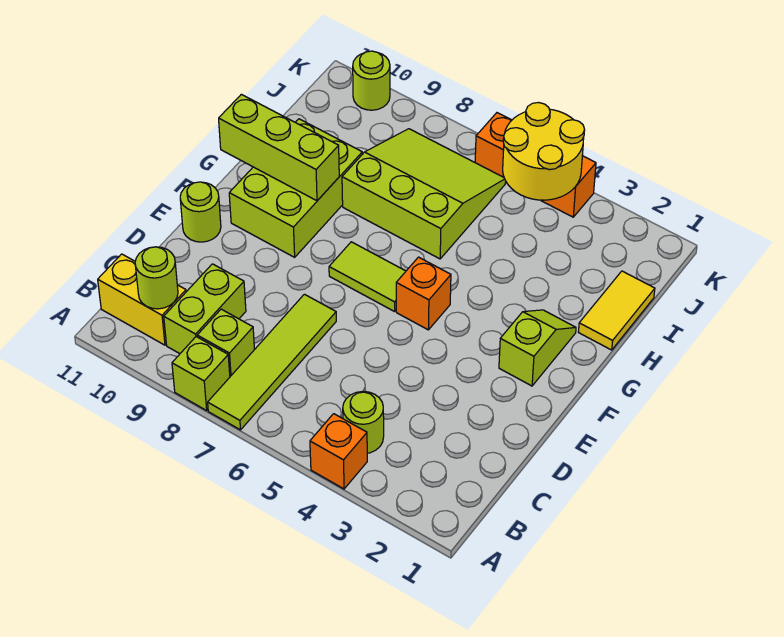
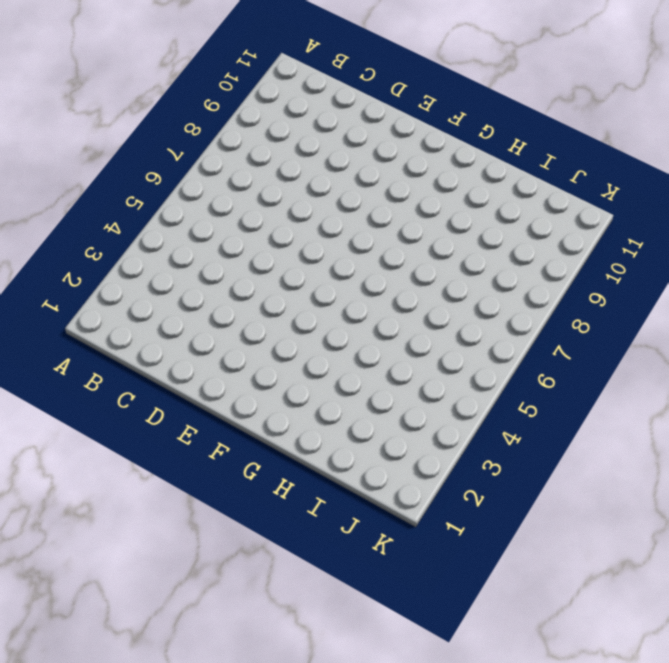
none -> orange 1x1 brick [310,414,367,489]
none -> lime 1x4 tile [208,294,336,430]
none -> lime 1x1 brick [172,337,230,410]

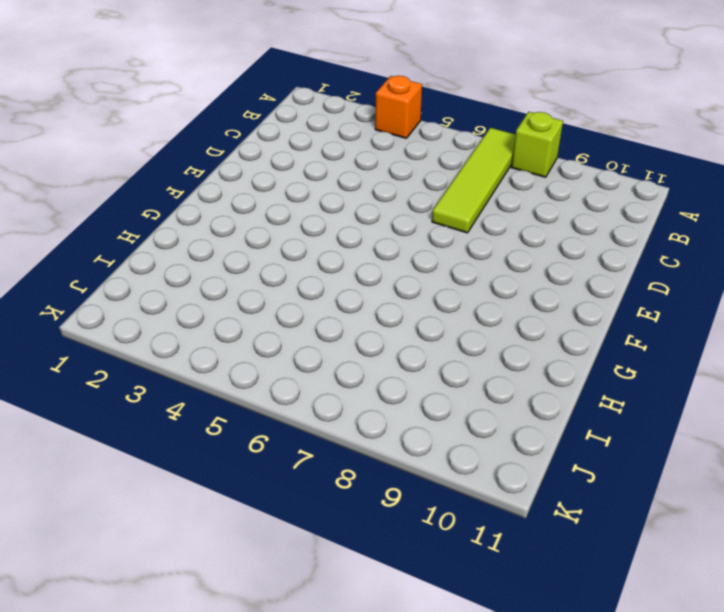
none -> lime 1x1 round brick [343,391,384,453]
none -> lime 1x1 brick [197,309,255,376]
none -> lime 1x2 brick [164,264,246,354]

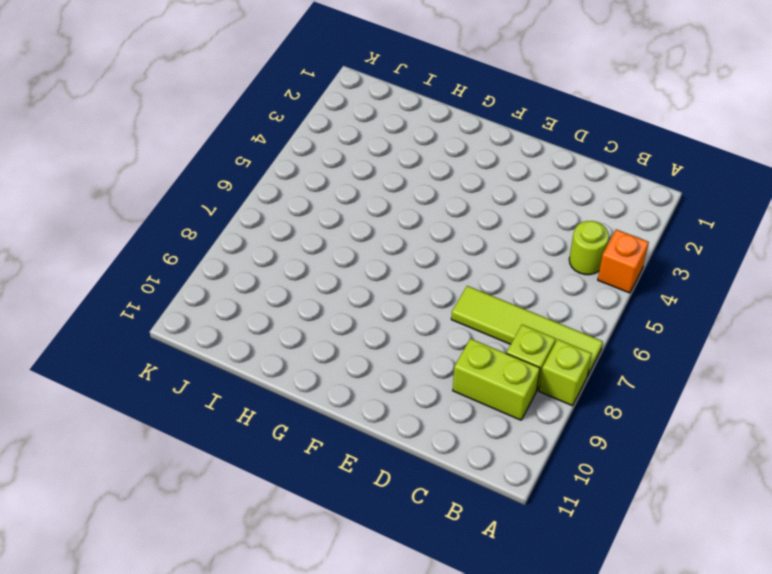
none -> yellow 1x2 brick [98,254,186,345]
none -> lime 1x1 round brick [180,182,221,242]
none -> lime 1x2 slope [499,310,576,386]

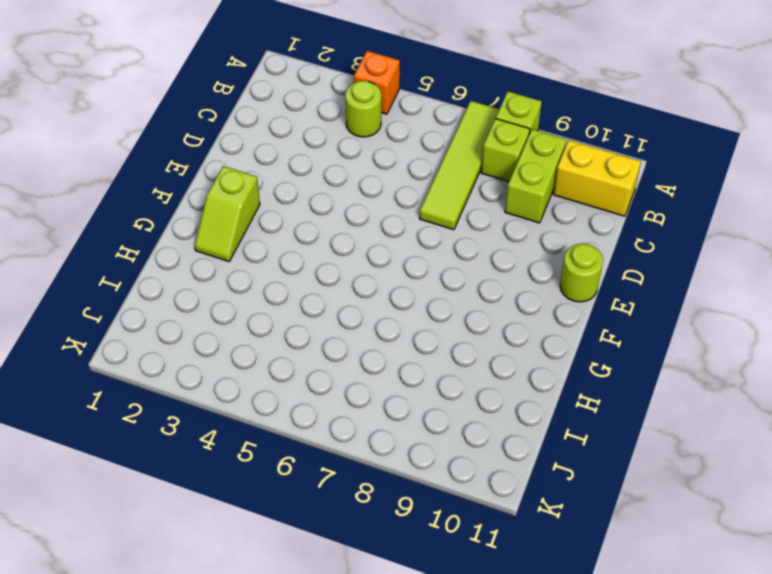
none -> orange 1x1 brick [396,257,451,330]
none -> lime 1x2 tile [329,242,406,312]
none -> lime 2x3 brick [229,119,362,257]

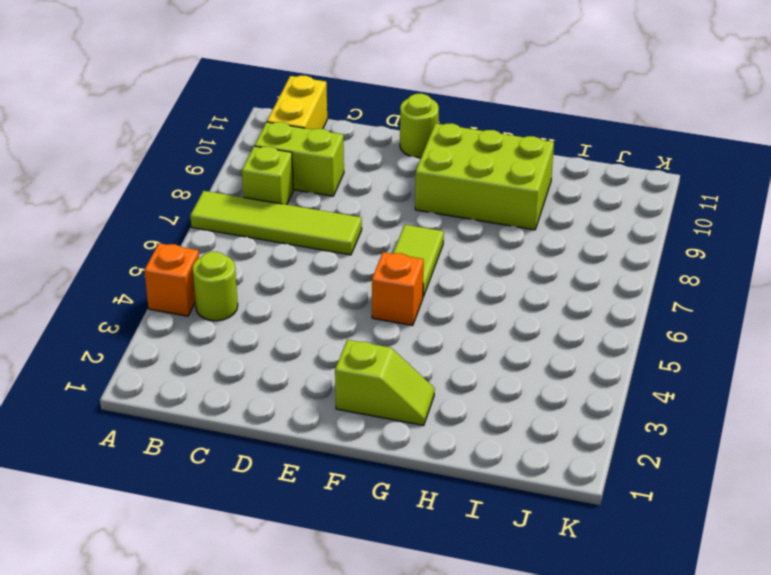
none -> lime 1x1 brick [172,337,230,410]
none -> yellow 1x2 tile [579,271,655,350]
none -> lime 3x3 slope [342,129,506,259]

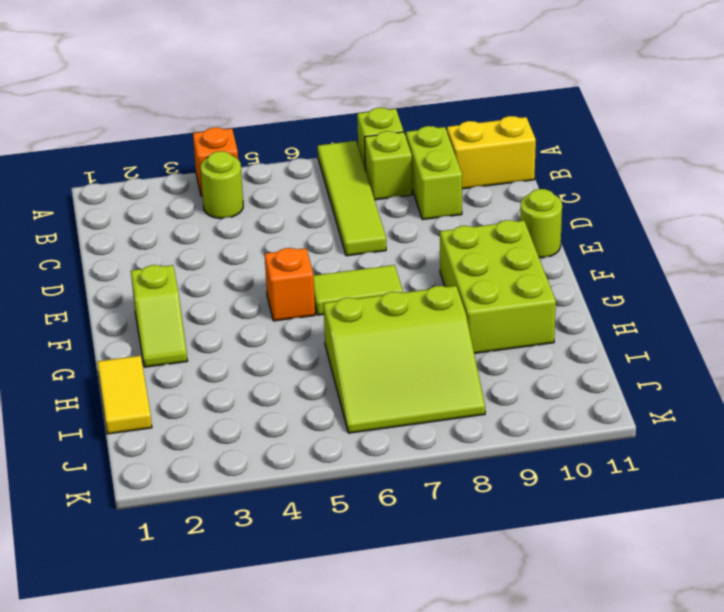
none -> orange 1x3 brick [475,113,596,217]
none -> lime 1x1 round brick [353,51,390,110]
none -> lime 1x1 round brick [135,247,178,309]

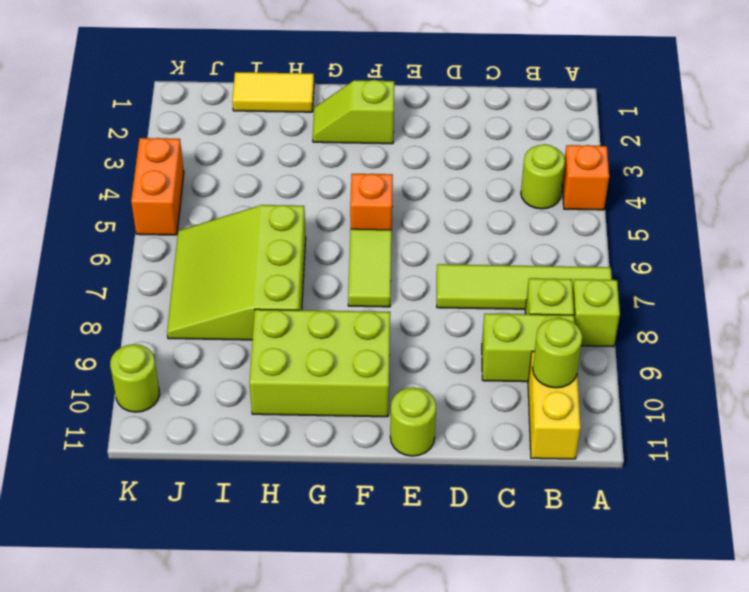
orange 1x2 brick [131,138,184,235] -> orange 1x3 brick [475,113,596,217]
none -> lime 1x3 brick [219,94,339,201]
none -> yellow 2x2 round brick [503,103,585,200]

